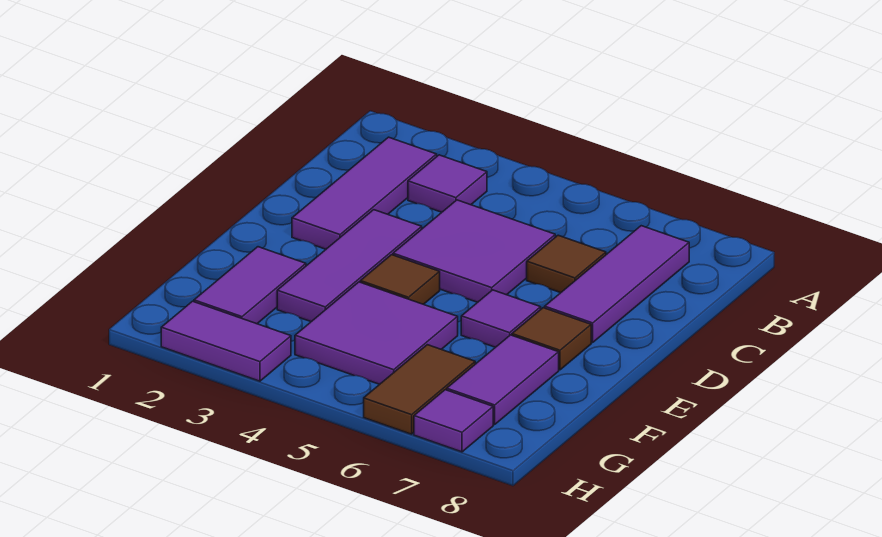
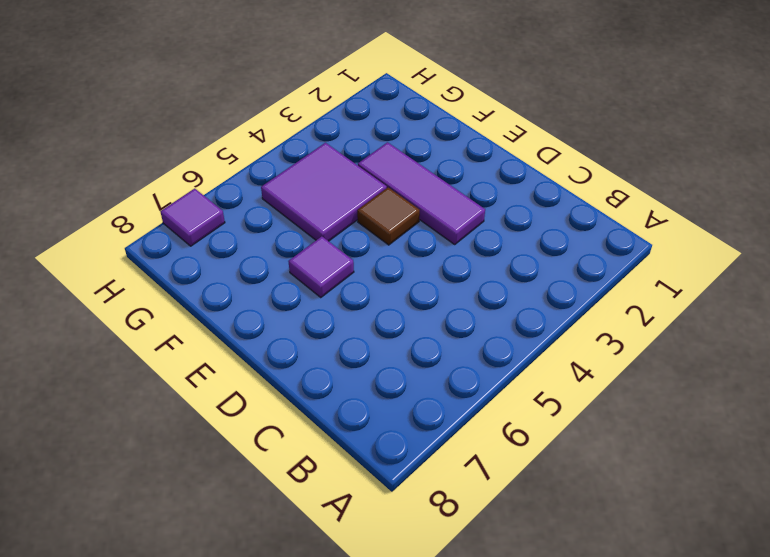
none -> purple 1x3 tile [292,137,437,249]
none -> purple 1x1 tile [408,155,487,212]
none -> purple 1x3 tile [545,226,689,342]

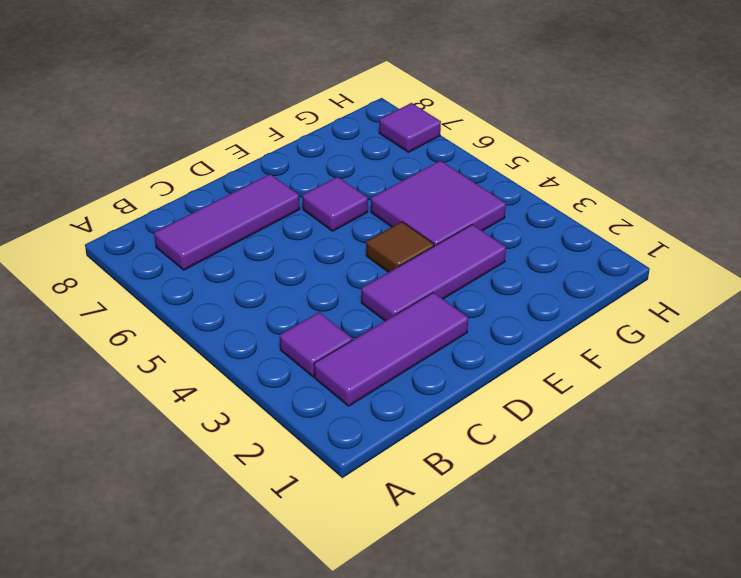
none -> purple 2x2 tile [393,200,555,302]
none -> brown 1x1 tile [527,235,606,293]
none -> brown 1x1 tile [512,308,591,370]

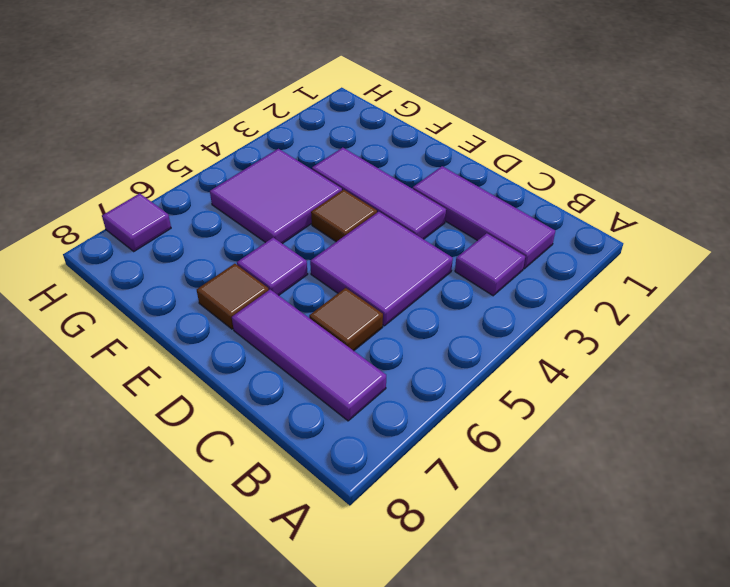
none -> purple 1x2 tile [194,247,306,324]
none -> purple 1x2 tile [447,335,559,425]
none -> brown 1x2 tile [364,345,475,434]

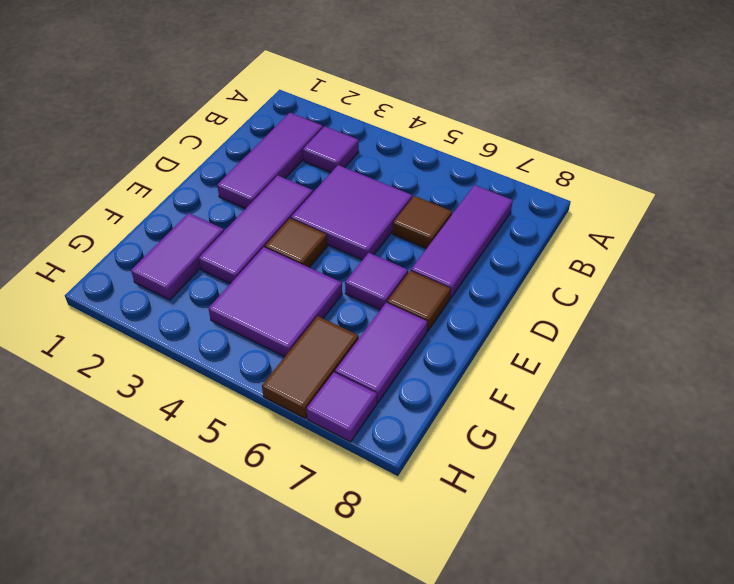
none -> purple 1x2 tile [161,301,291,381]

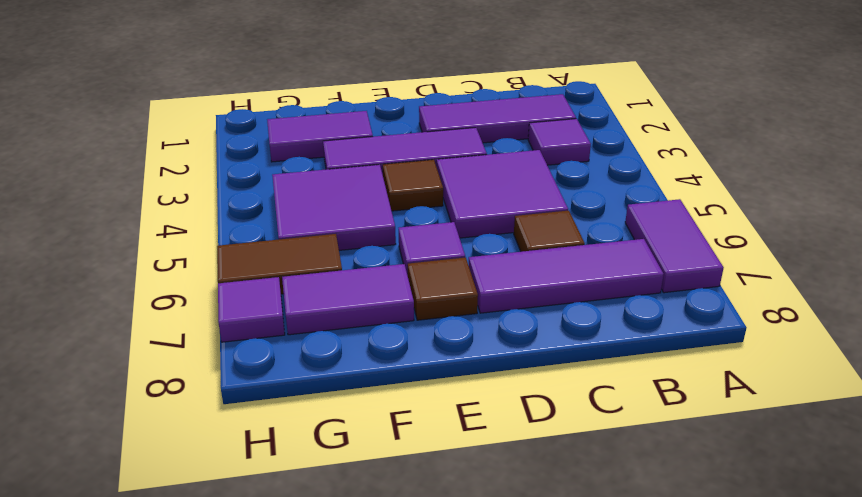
purple 1x2 tile [625,199,724,293] -> purple 1x2 tile moved to [161,301,291,381]

